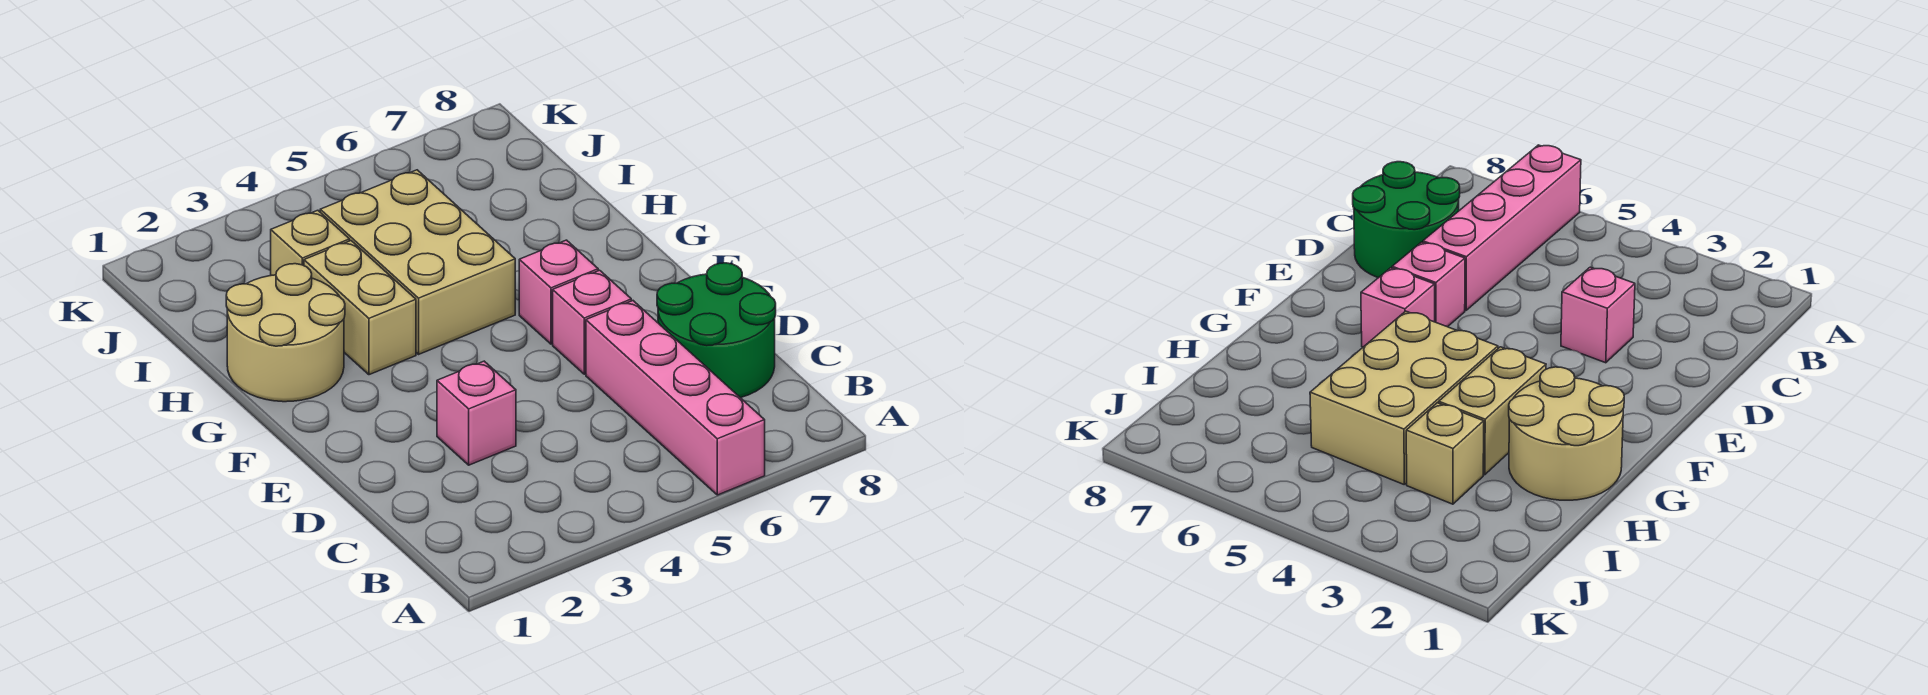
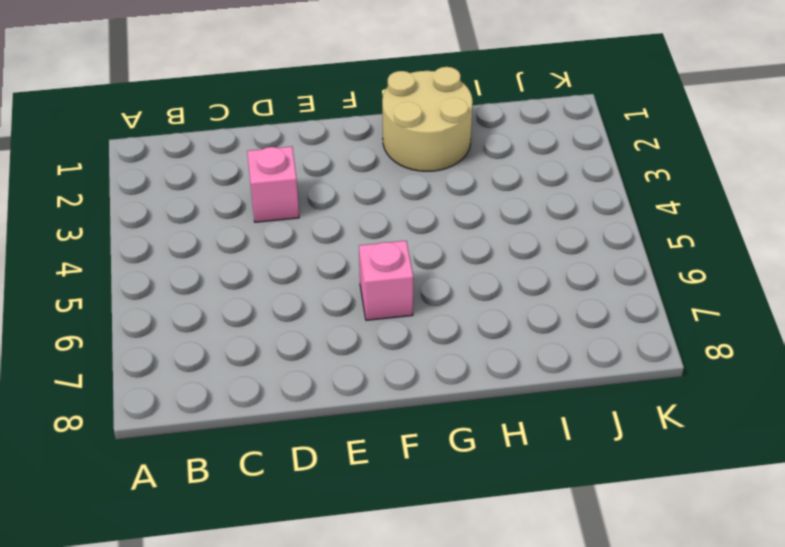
none -> pink 1x4 brick [586,301,765,495]
none -> green 2x2 round brick [657,263,776,398]

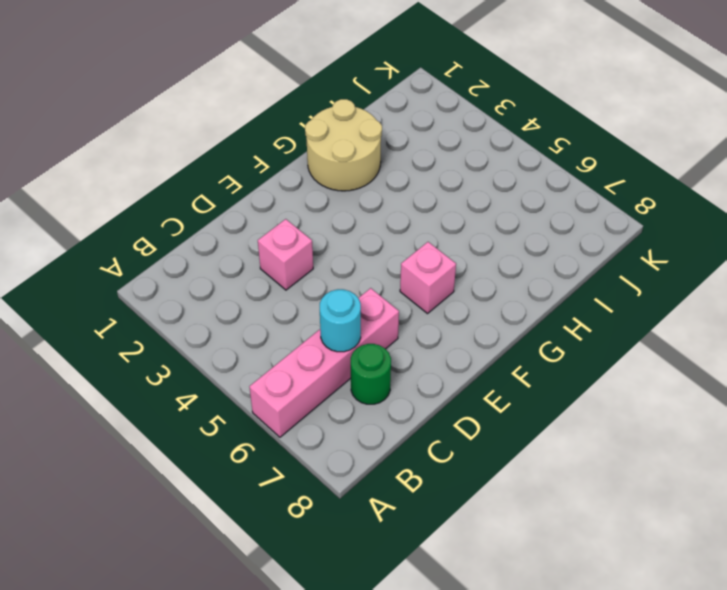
cyan 1x1 round brick [320,289,361,352] -> none
green 1x1 round brick [351,344,391,404] -> green 2x2 round brick [657,263,776,398]
none -> pink 1x1 brick [553,270,631,374]
none -> tan 1x2 brick [304,241,416,375]

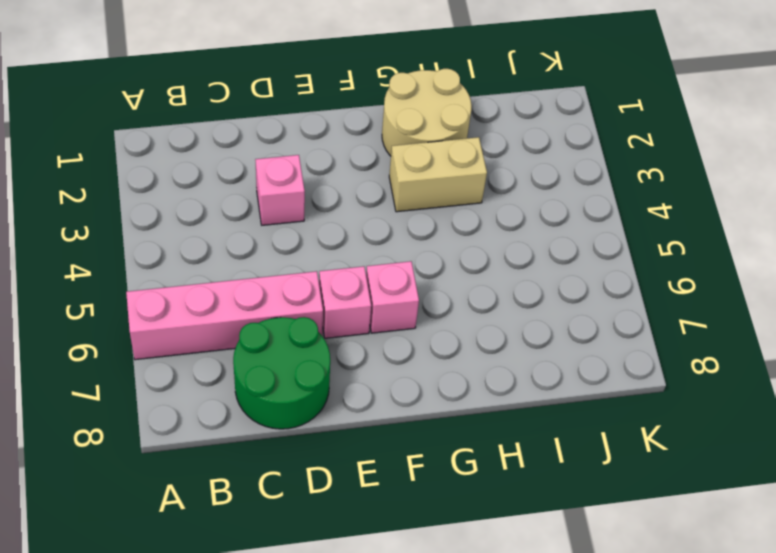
none -> tan 2x3 brick [320,170,515,354]
none -> tan 1x1 brick [271,210,350,275]

